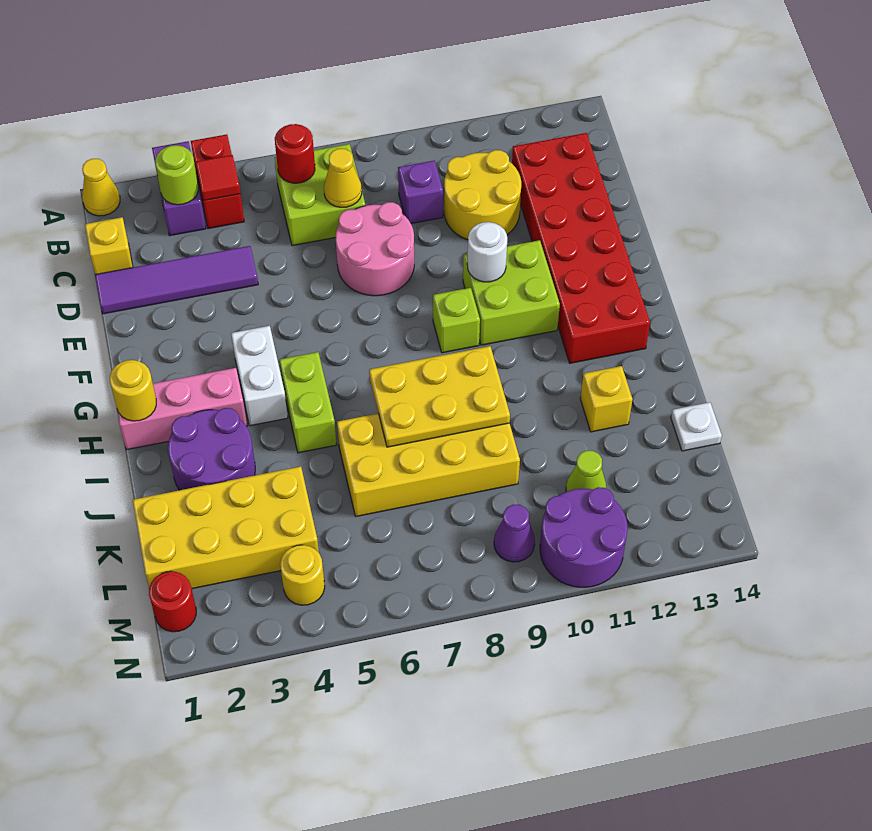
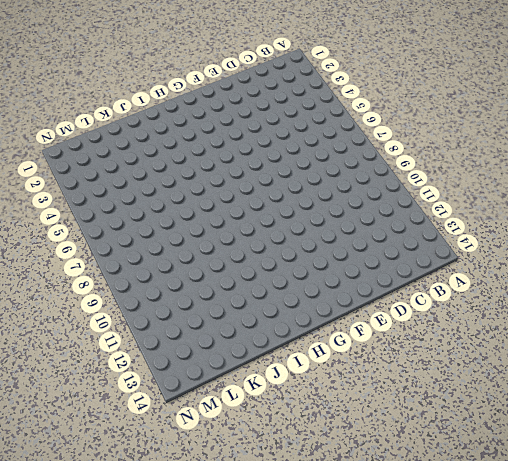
none -> yellow 1x1 cone [82,159,120,216]
none -> purple 1x2 brick [152,141,206,236]
none -> red 1x2 brick [191,134,244,229]
none -> lime 2x2 brick [275,144,365,246]

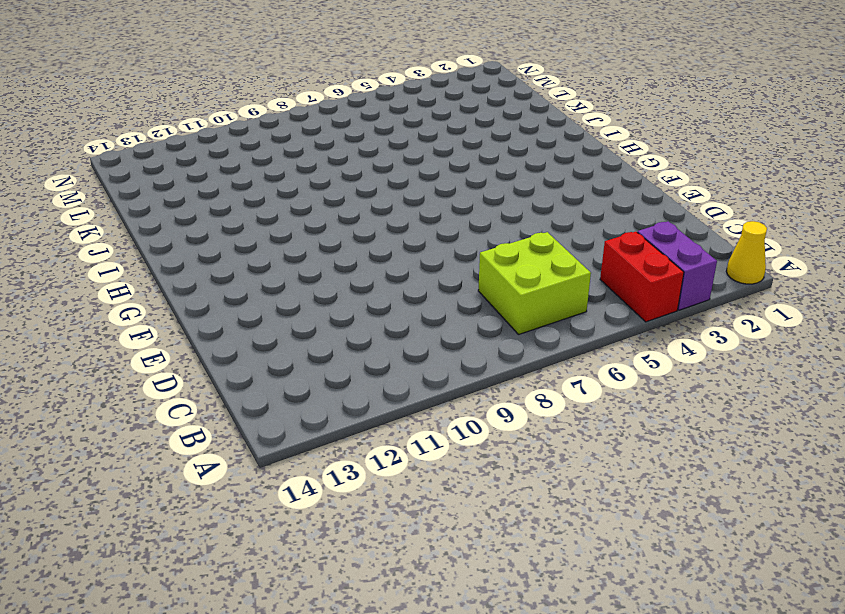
none -> yellow 1x1 brick [85,217,133,274]
none -> purple 1x1 brick [398,161,443,224]
none -> yellow 2x2 round brick [444,150,521,240]
none -> red 2x6 brick [512,133,650,363]

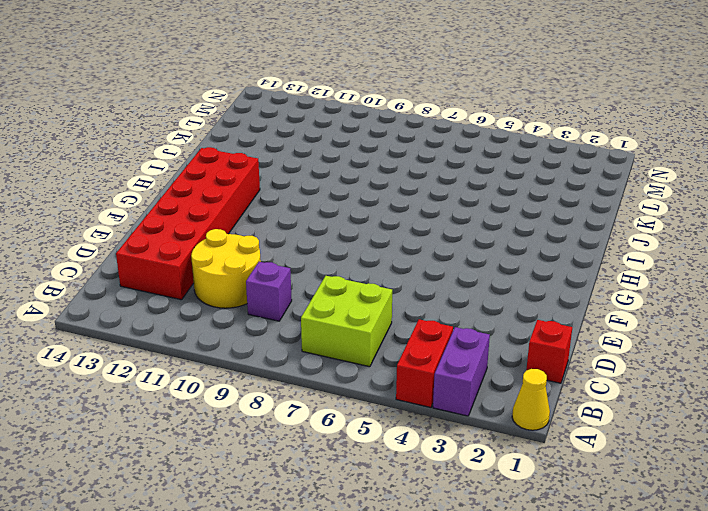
red 1x1 brick [526,320,572,383] -> yellow 1x1 brick [85,217,133,274]
none -> purple 1x4 tile [95,246,258,314]
none -> pink 2x2 round brick [336,202,414,296]
none -> lime 2x2 brick [463,240,560,345]
none -> white 1x2 brick [231,326,288,426]

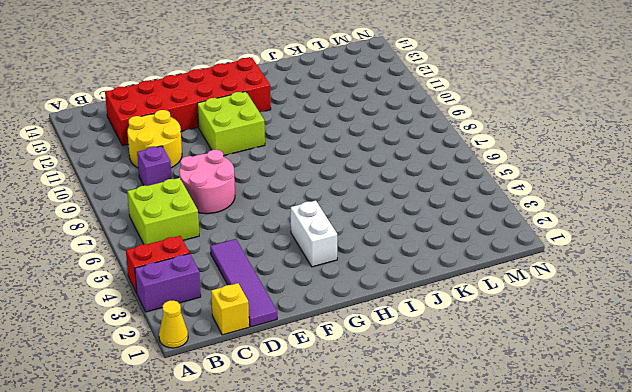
white 1x2 brick [291,201,337,267] -> white 1x2 brick turned to [231,326,288,426]
none -> lime 1x1 brick [433,288,480,353]
none -> pink 1x3 brick [117,368,247,450]
none -> lime 1x2 brick [280,352,337,453]
none -> purple 2x2 round brick [168,408,255,490]

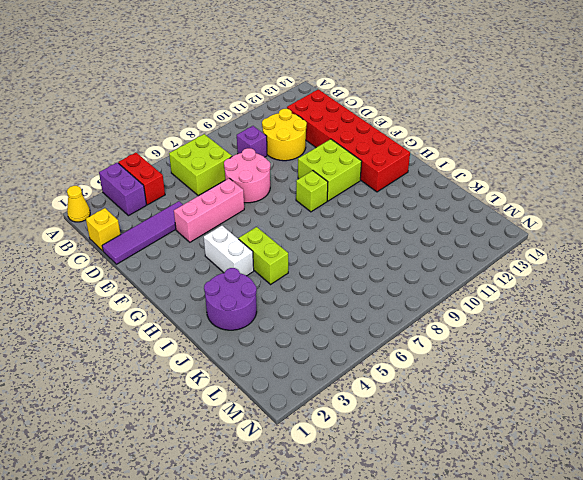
pink 1x3 brick [174,178,244,242] -> pink 1x3 brick moved to [117,368,247,450]
none -> yellow 2x4 brick [337,413,520,516]
none -> yellow 1x1 brick [580,366,633,432]
none -> yellow 2x4 brick [133,466,319,589]
none -> white 1x1 plate [671,402,722,451]

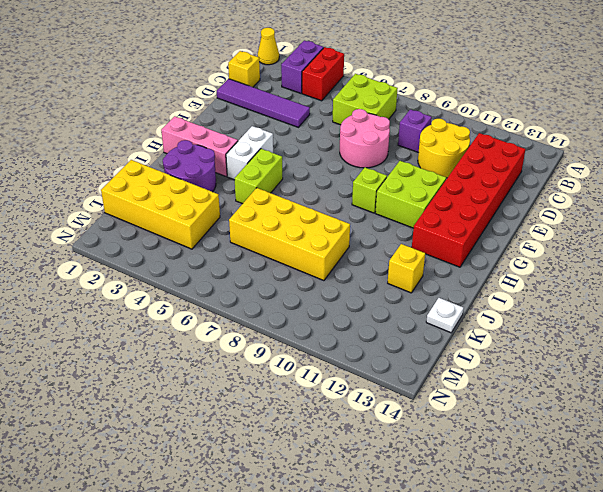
none -> lime 1x1 cone [566,451,606,492]
none -> red 1x1 round brick [149,571,196,632]
none -> yellow 1x1 round brick [280,545,325,605]
none -> purple 1x1 cone [494,504,535,562]

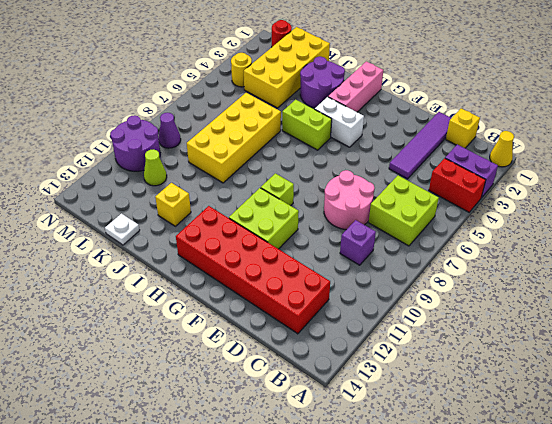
none -> yellow 2x2 round brick [444,150,521,240]
none -> lime 1x1 round brick [155,145,198,205]
none -> red 1x1 tile [196,155,241,201]
none -> red 1x1 round brick [275,124,315,183]

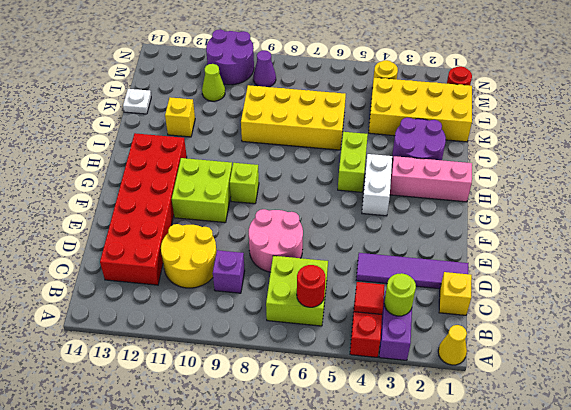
none -> yellow 1x1 cone [324,149,362,207]
none -> white 1x1 round brick [467,222,507,282]
none -> yellow 1x1 round brick [110,360,156,421]
none -> yellow 2x3 plate [369,346,510,447]

